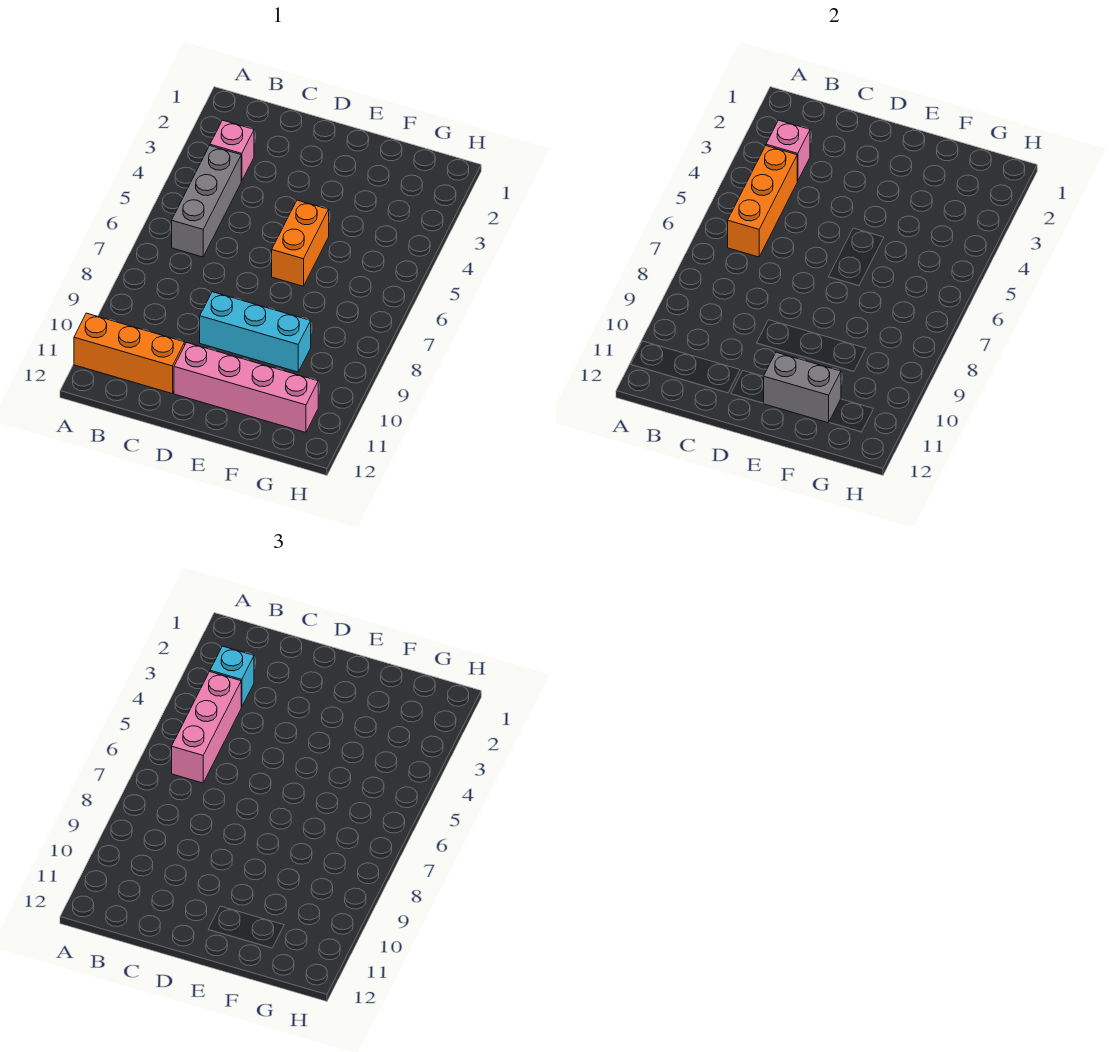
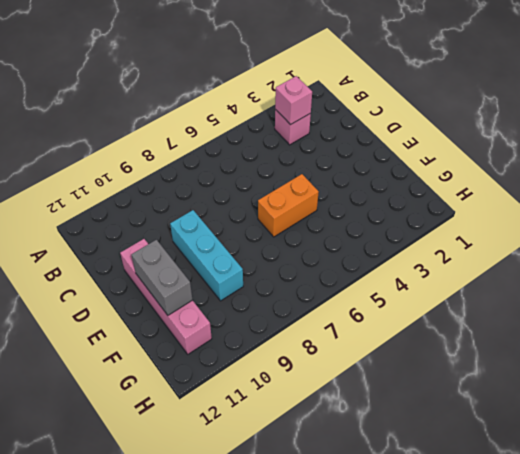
none -> orange 1x3 brick [74,313,185,393]
none -> grey 1x3 brick [172,146,241,257]

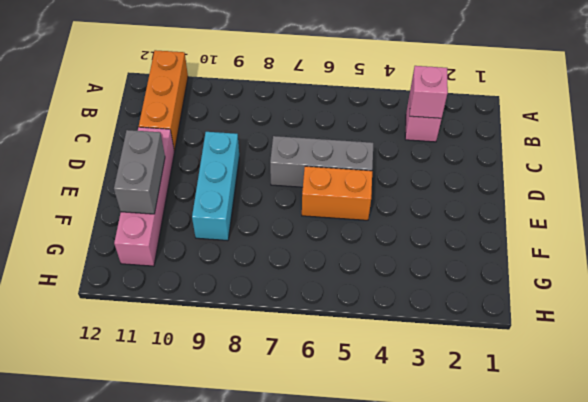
grey 1x3 brick [270,136,373,187] -> grey 1x3 brick moved to [172,146,241,257]
none -> orange 1x3 brick [728,146,797,257]
none -> cyan 1x1 brick [210,646,254,707]

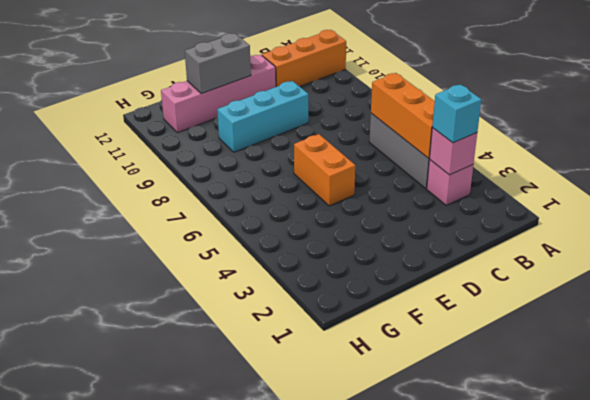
none -> pink 1x3 brick [172,672,241,783]

